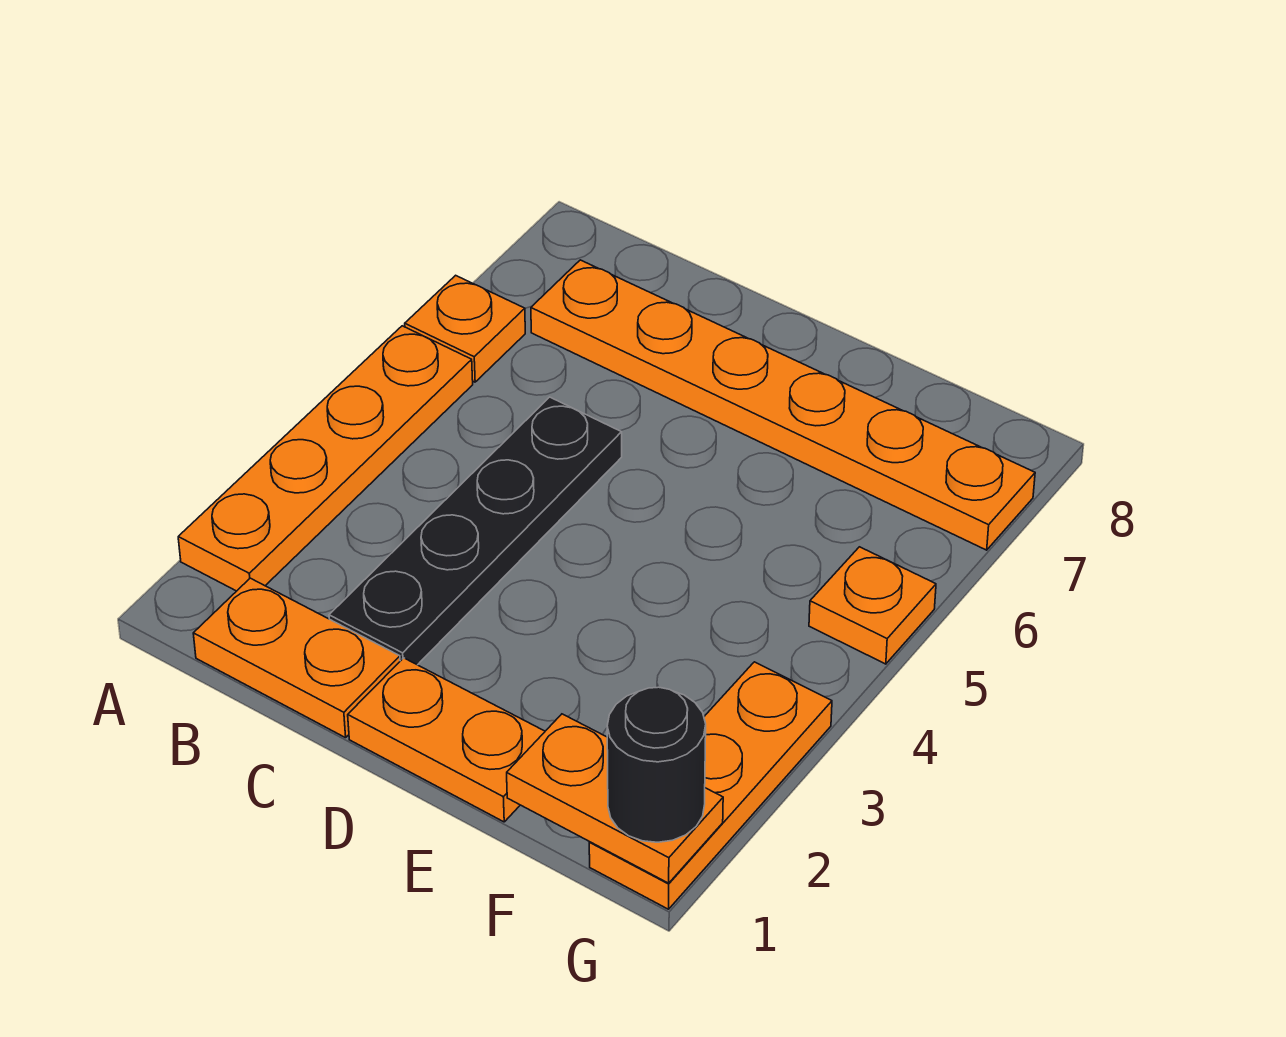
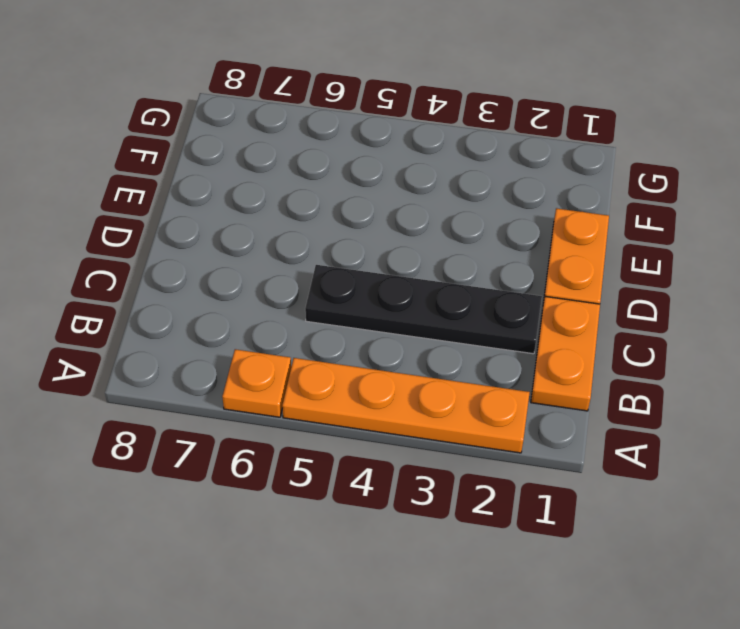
none -> orange 1x6 plate [531,260,1035,550]
none -> orange 1x3 plate [589,662,832,909]

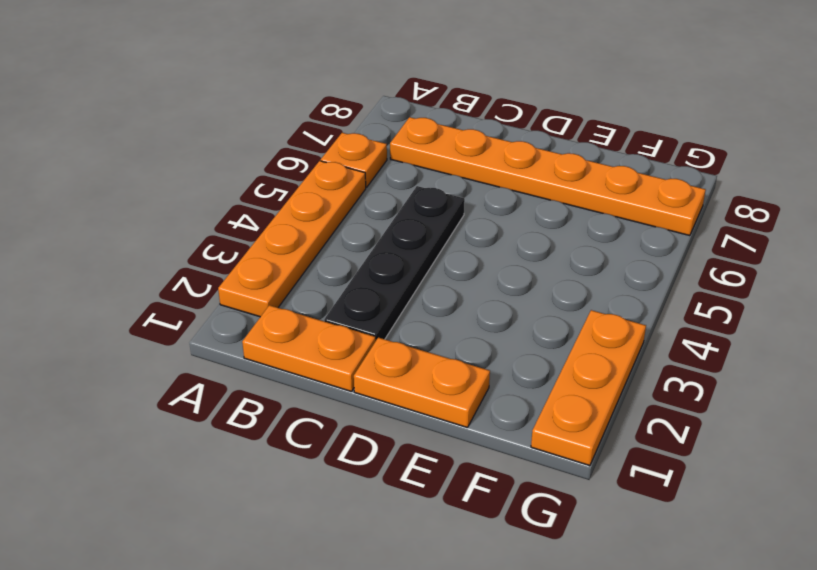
none -> orange 1x1 plate [809,547,936,664]
none -> orange 1x2 plate [507,714,723,883]

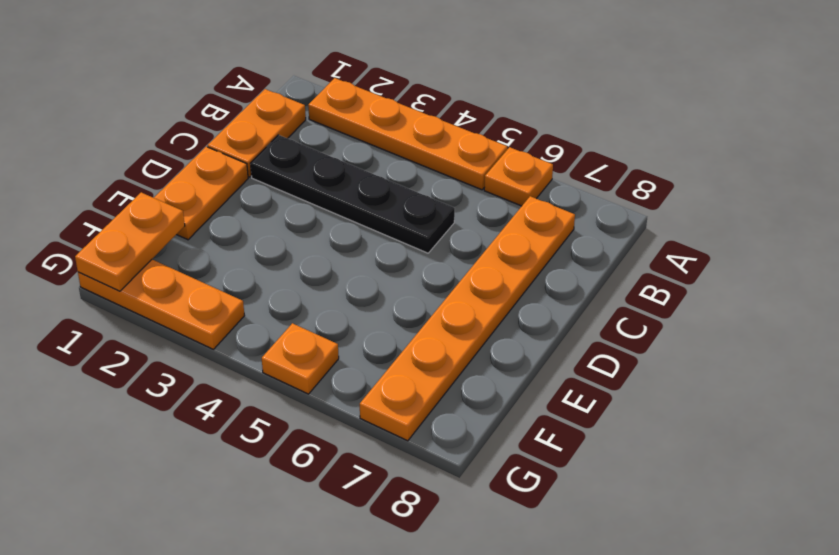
none -> black 1x1 round brick [607,687,706,842]

